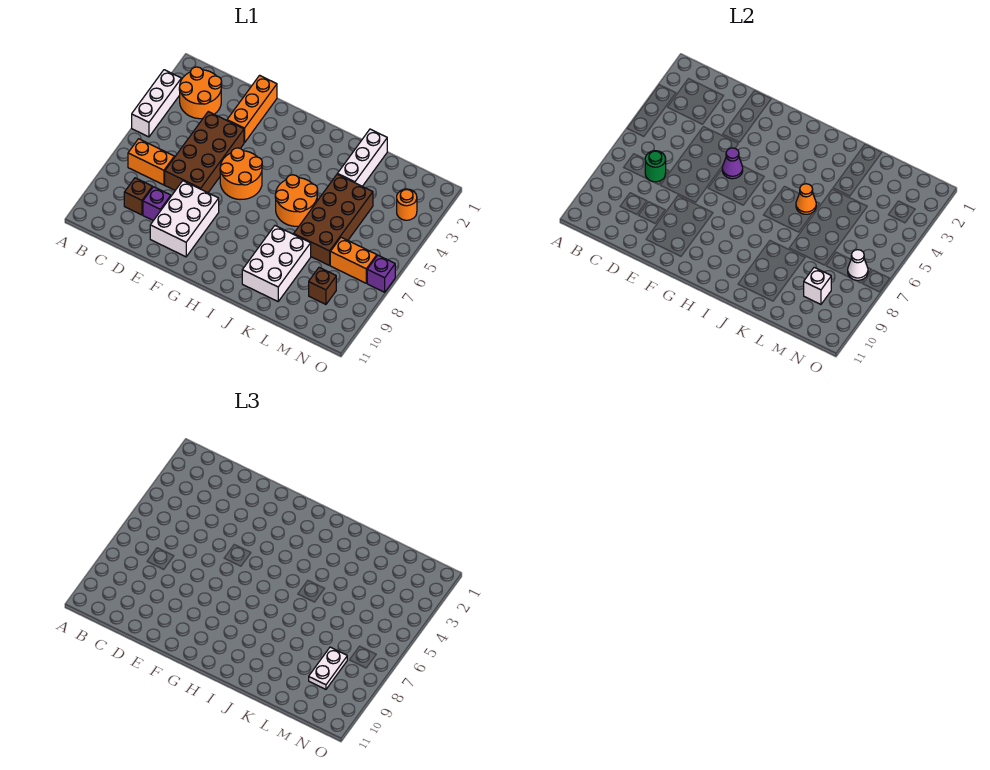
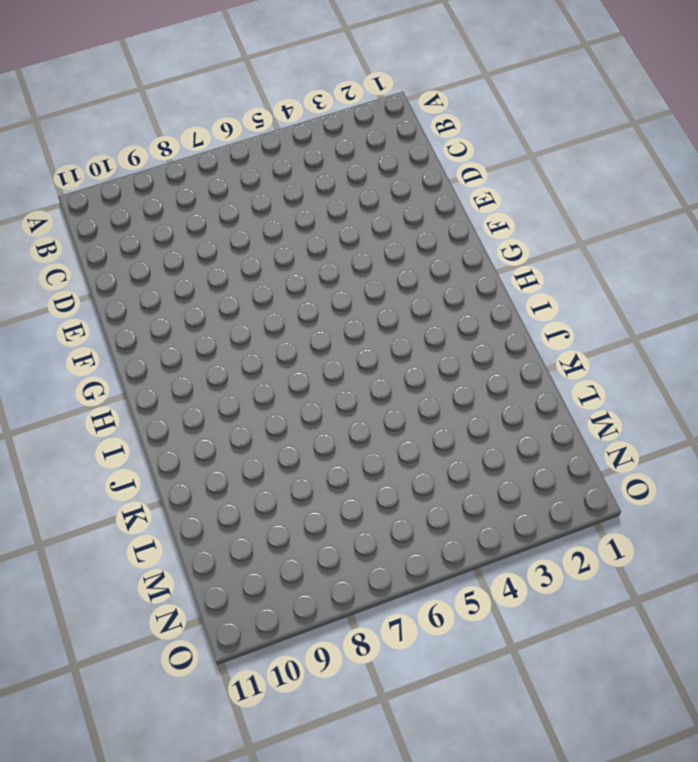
none -> white 1x3 brick [132,70,181,137]
none -> orange 2x2 round brick [179,67,222,119]
none -> orange 1x2 brick [128,139,174,185]

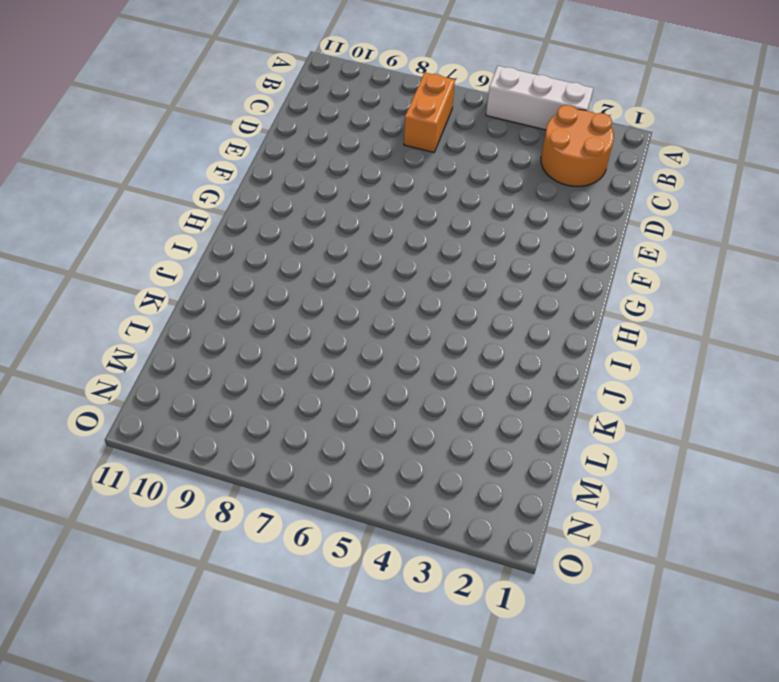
none -> brown 1x1 brick [124,178,152,215]
none -> brown 2x4 brick [165,112,244,193]
none -> purple 1x1 brick [143,187,171,221]

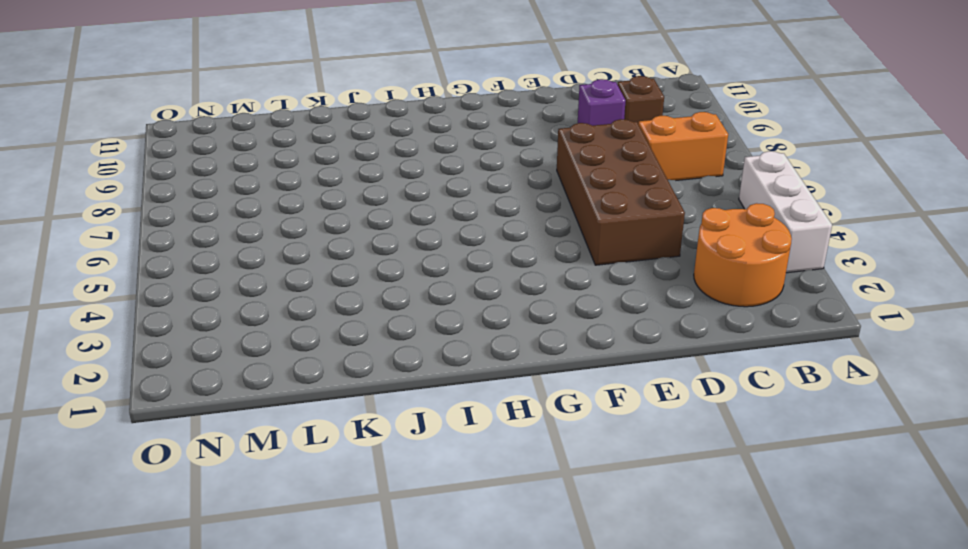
none -> orange 1x3 brick [227,75,277,143]
none -> white 2x3 brick [150,181,219,257]
none -> orange 2x2 round brick [220,148,262,200]

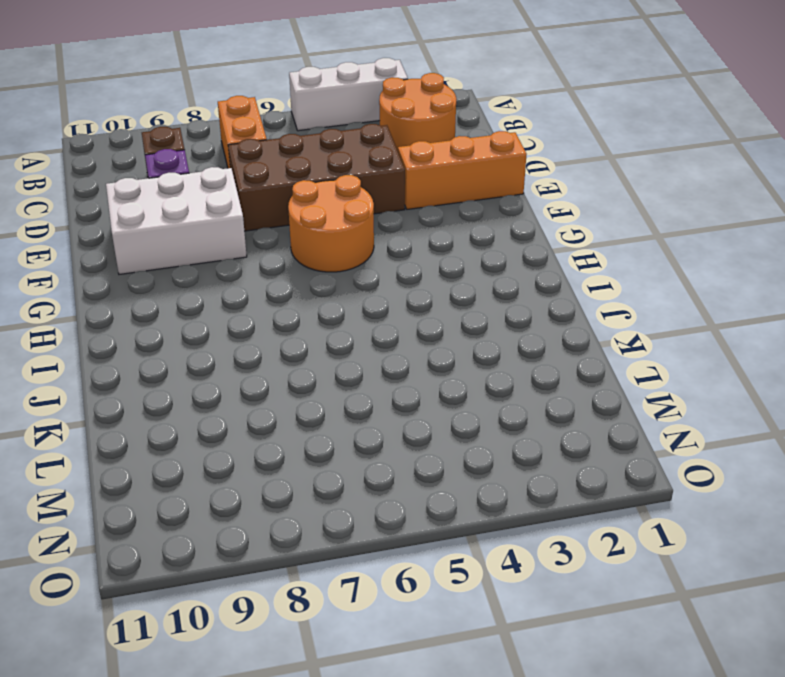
none -> orange 2x2 round brick [275,175,318,226]
none -> white 2x3 brick [242,226,311,301]
none -> white 1x3 brick [338,129,387,186]

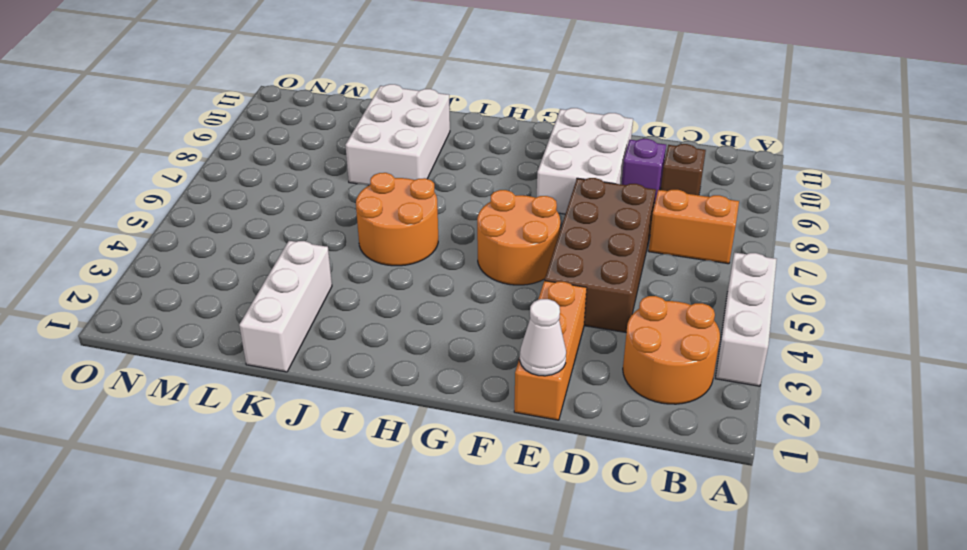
white 1x1 cone [520,299,566,376] -> white 1x1 cone moved to [848,250,868,280]
none -> brown 2x4 brick [294,174,373,265]
none -> orange 1x2 brick [330,237,377,283]
none -> brown 1x1 brick [309,267,336,304]

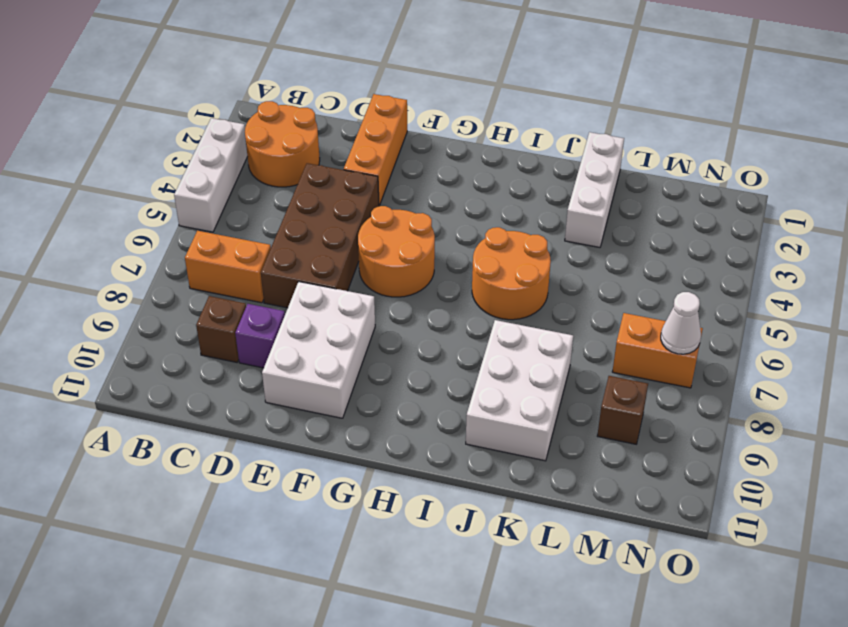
none -> brown 2x4 brick [294,174,373,265]
none -> orange 1x1 round brick [397,189,417,220]
none -> purple 1x1 brick [367,255,395,292]

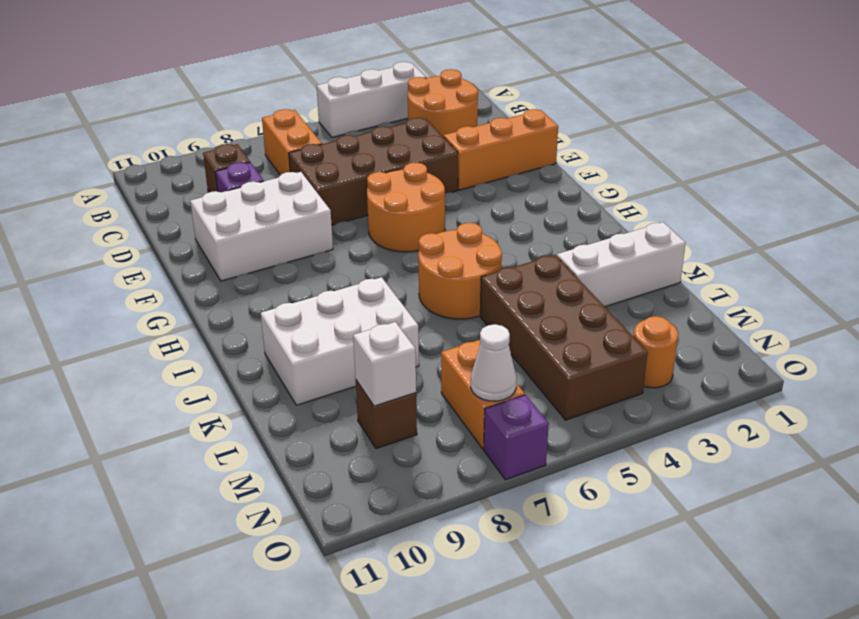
brown 2x4 brick [480,255,648,420] -> brown 2x4 brick turned to [294,174,373,265]
none -> green 1x1 round brick [645,151,666,182]
none -> purple 1x1 cone [722,148,743,179]
none -> orange 1x1 cone [796,184,816,214]

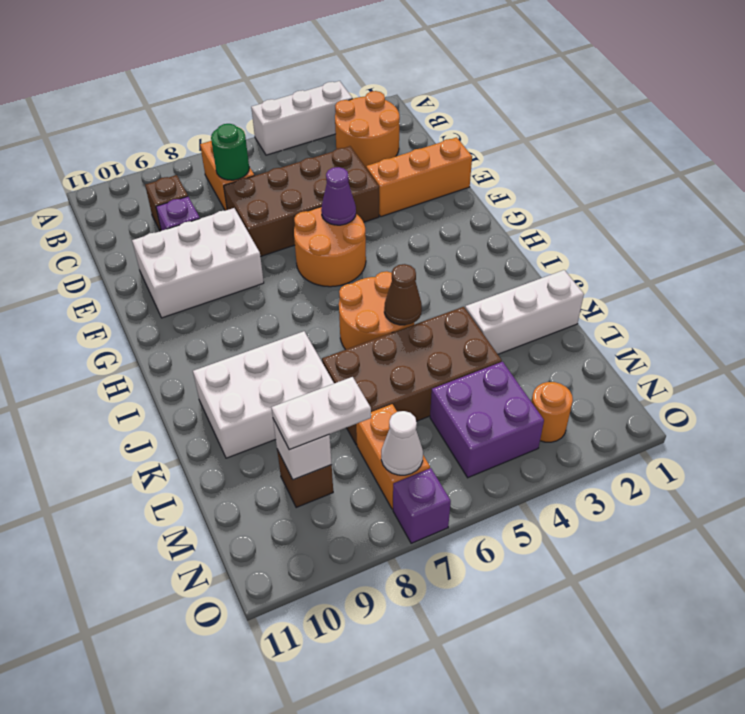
brown 1x1 cone [384,264,422,325] -> orange 1x1 cone [796,184,816,214]
purple 2x2 brick [430,362,544,478] -> none

